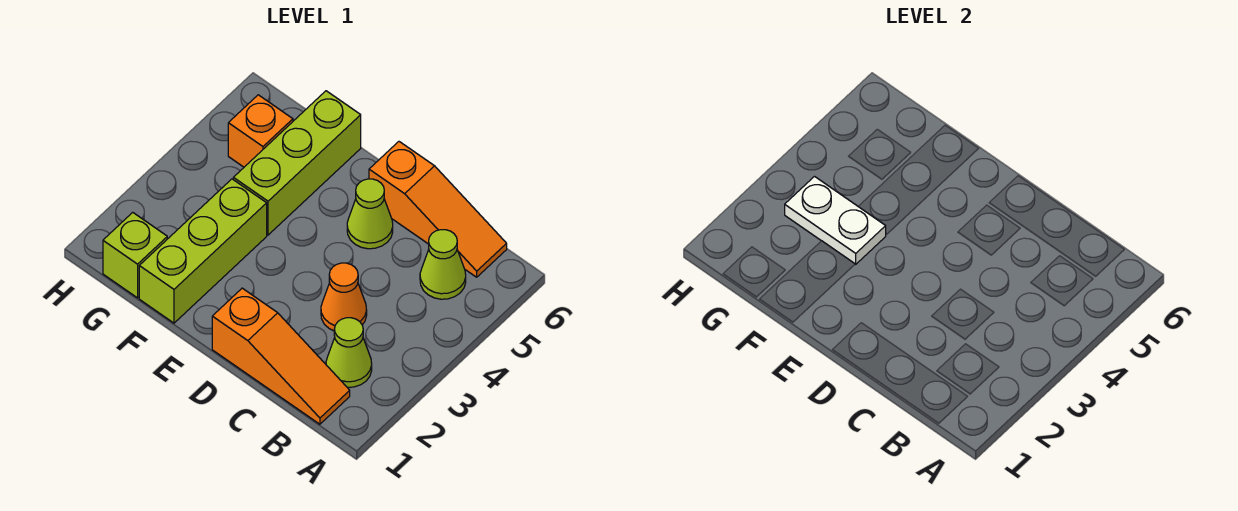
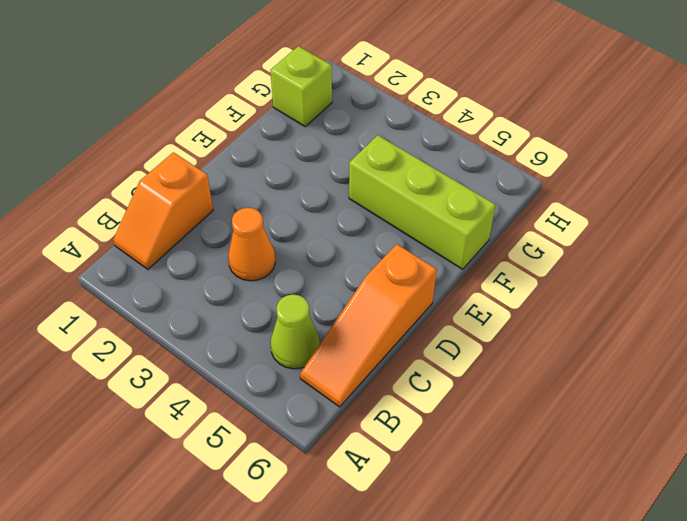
orange 1x2 slope [113,152,213,269] -> orange 1x3 slope [212,288,350,424]
none -> lime 1x1 cone [326,318,372,387]
none -> lime 1x1 cone [347,179,393,249]

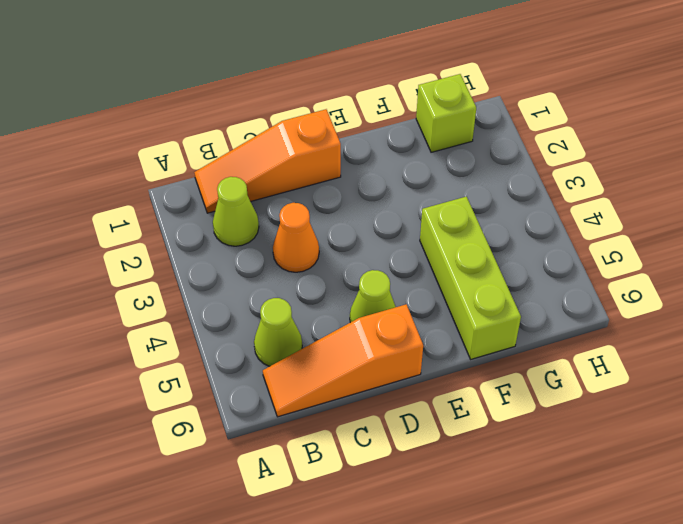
none -> lime 1x3 brick [139,179,267,323]
none -> orange 1x1 brick [228,95,293,167]

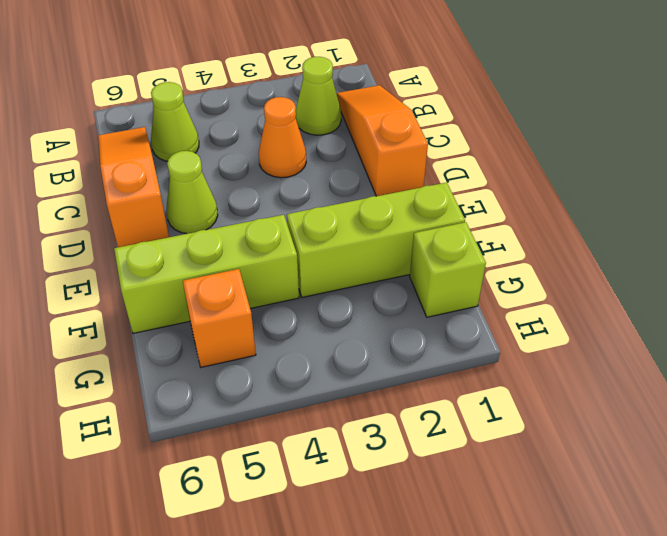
none -> white 1x2 plate [785,177,886,264]

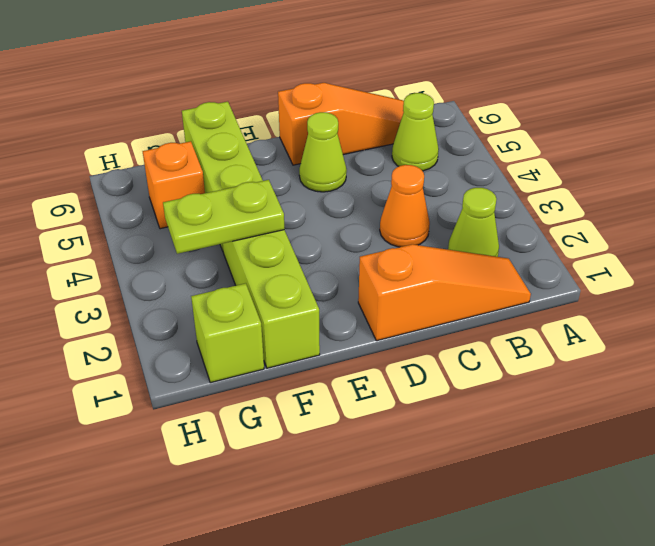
lime 1x2 plate [163,180,285,254] -> white 1x2 plate [785,177,886,264]

